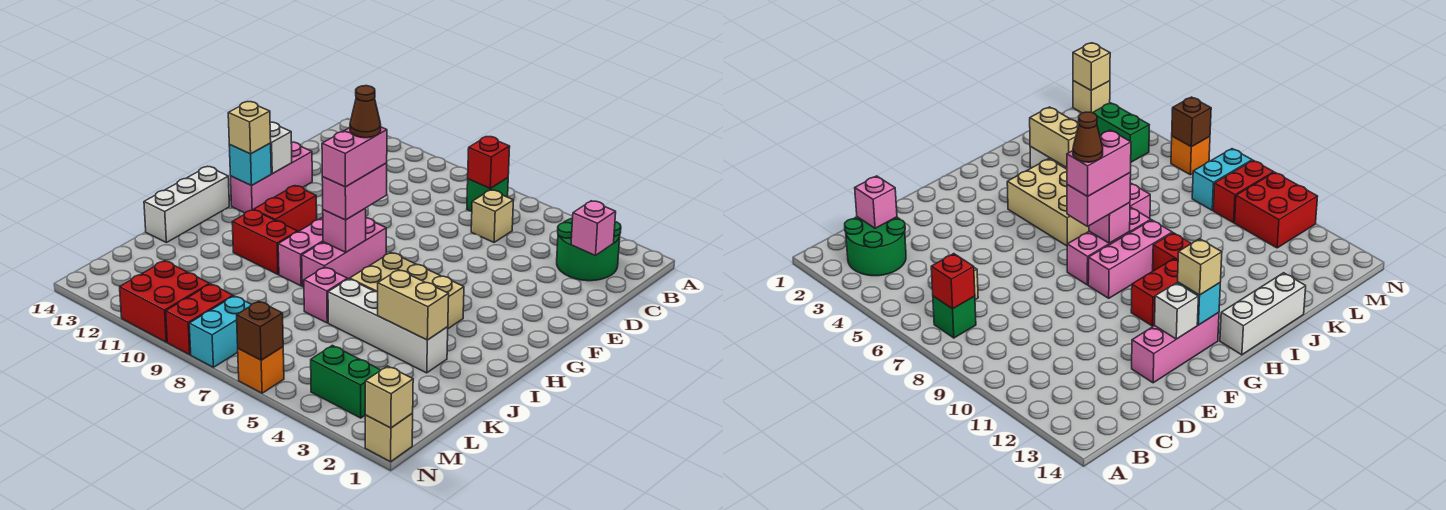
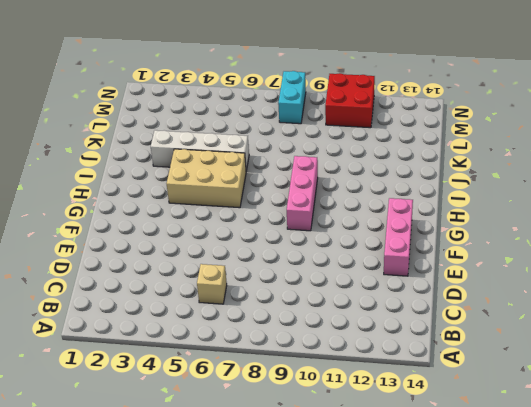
none -> green 2x2 round brick [557,218,621,281]
none -> green 1x1 brick [467,178,508,212]
none -> pink 1x3 brick [302,218,386,287]
none -> red 1x2 brick [254,186,317,232]

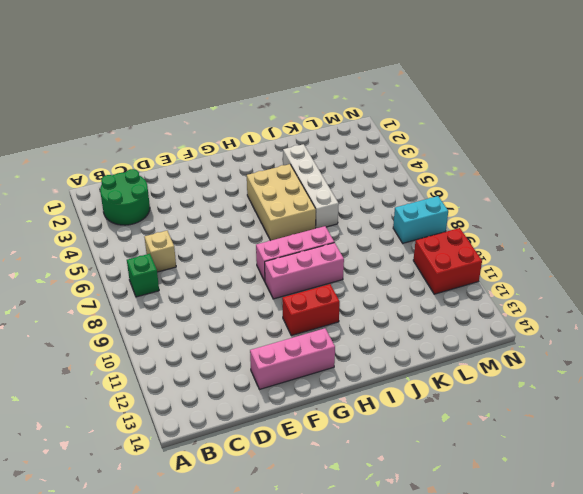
none -> white 1x3 brick [144,167,229,243]
none -> red 1x2 brick [232,210,298,274]
none -> pink 1x1 brick [304,267,348,323]
none -> green 1x2 brick [311,345,381,418]

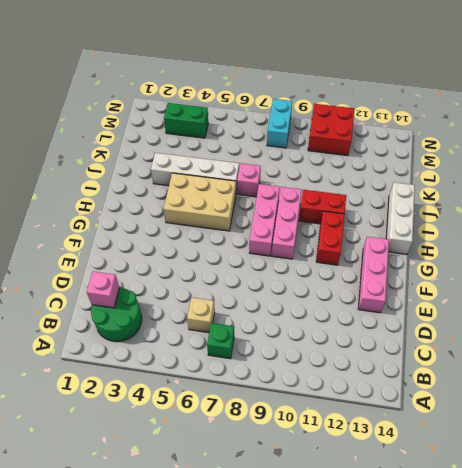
none -> red 1x2 brick [166,284,233,355]
none -> tan 1x1 brick [365,413,413,462]
none -> orange 1x1 brick [238,347,284,393]
none -> red 1x1 brick [468,137,510,188]

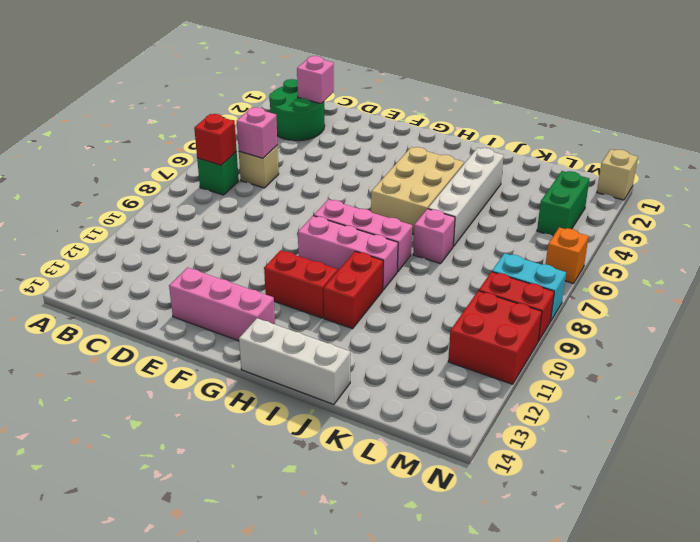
pink 1x1 brick [237,107,277,158] -> pink 1x1 brick moved to [323,208,366,252]
none -> white 1x1 brick [270,122,292,174]
none -> cyan 1x1 brick [229,143,271,185]
none -> tan 1x2 brick [378,270,449,340]
none -> tan 1x1 brick [365,366,413,428]

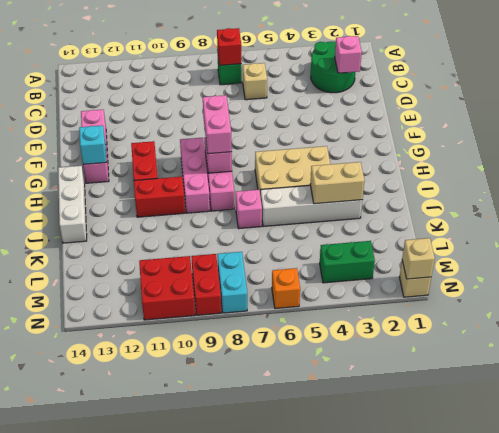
none -> white 1x1 brick [270,122,292,174]
none -> brown 1x1 brick [237,301,283,360]
none -> tan 1x1 brick [228,102,271,154]
none -> pink 1x2 brick [322,127,387,187]

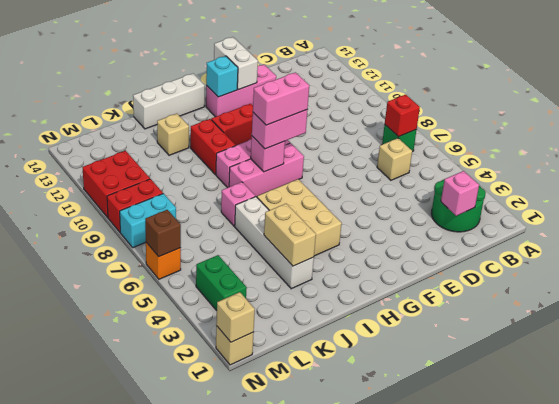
white 1x2 brick [214,37,258,90] -> white 1x1 brick [270,122,292,174]
tan 1x1 brick [157,114,189,155] -> tan 1x1 brick moved to [228,102,271,154]
none -> brown 1x1 cone [350,86,381,138]

